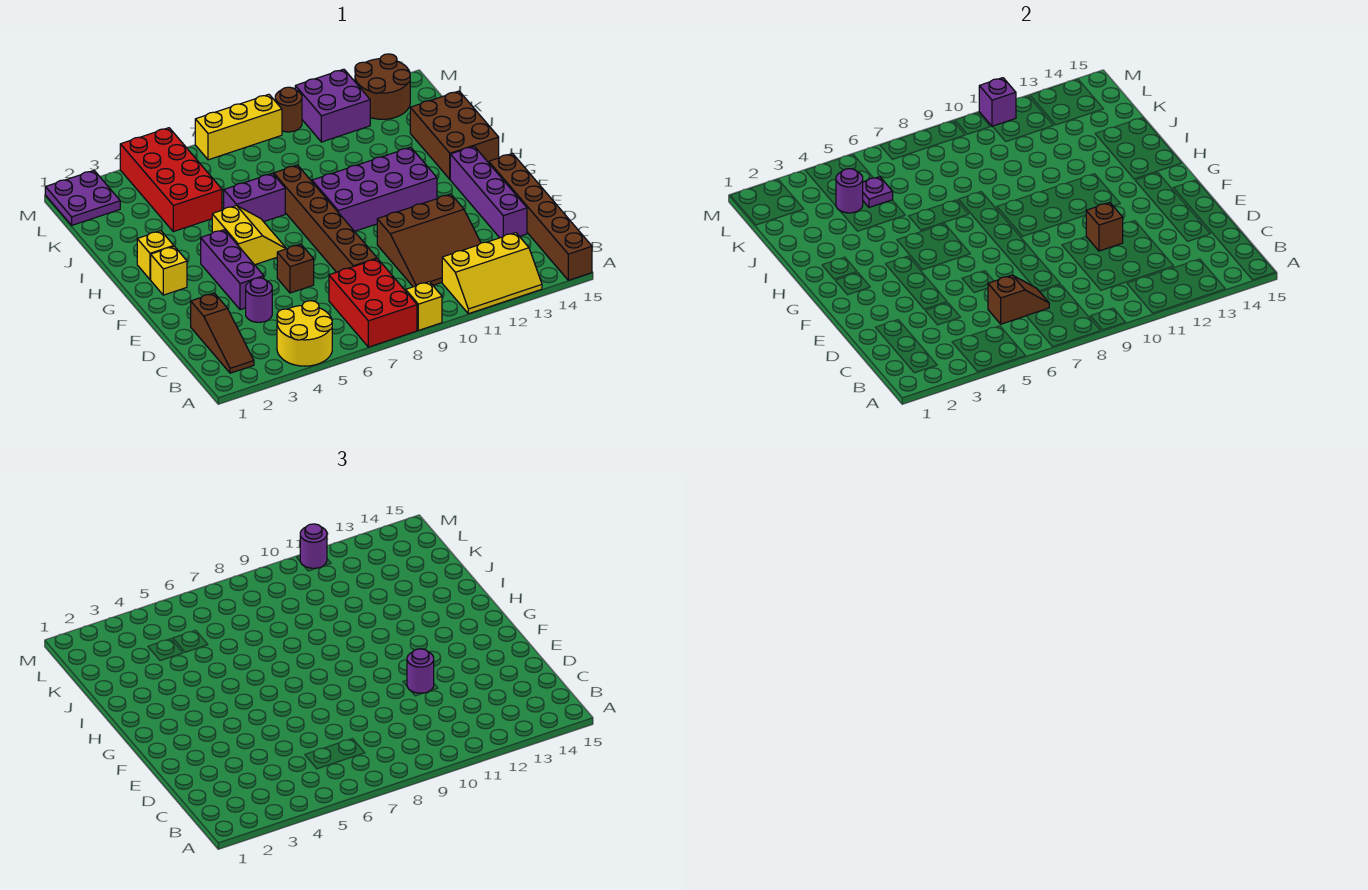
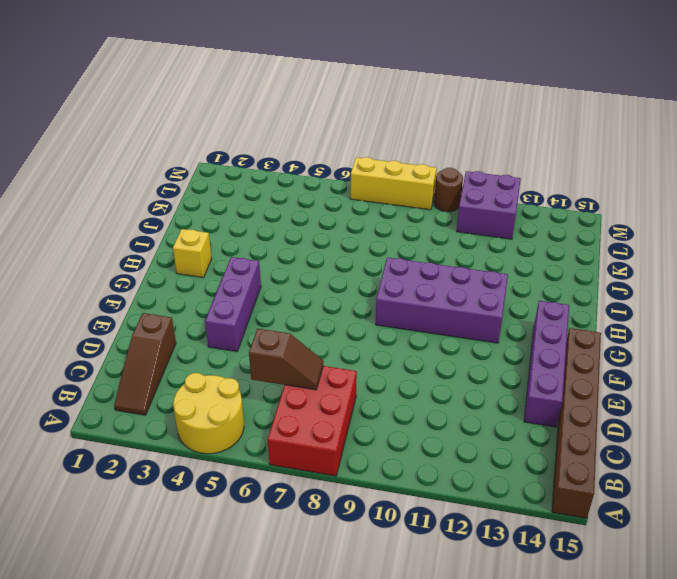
none -> yellow 1x1 brick [406,282,442,330]
none -> yellow 2x3 slope [442,233,542,314]
none -> brown 3x3 slope [377,194,481,287]
none -> purple 1x1 round brick [246,278,272,322]

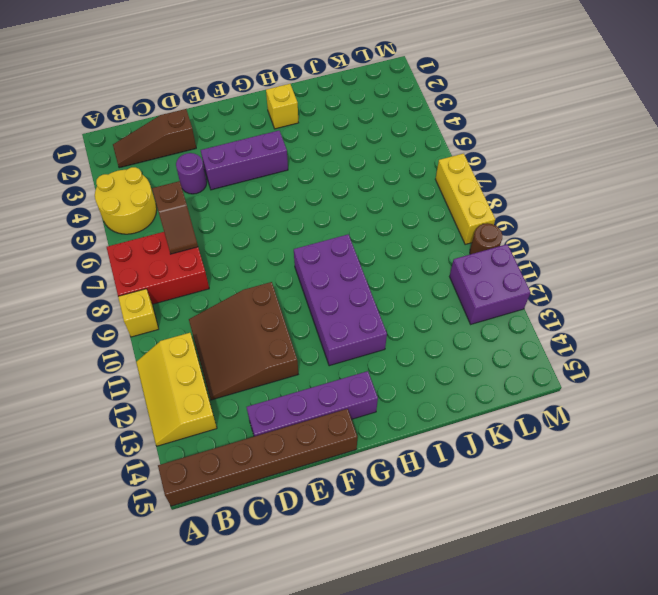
none -> brown 1x6 brick [274,165,377,272]
none -> brown 1x1 brick [277,244,314,293]
none -> yellow 1x1 brick [151,246,187,295]
none -> yellow 2x2 slope [212,205,286,265]

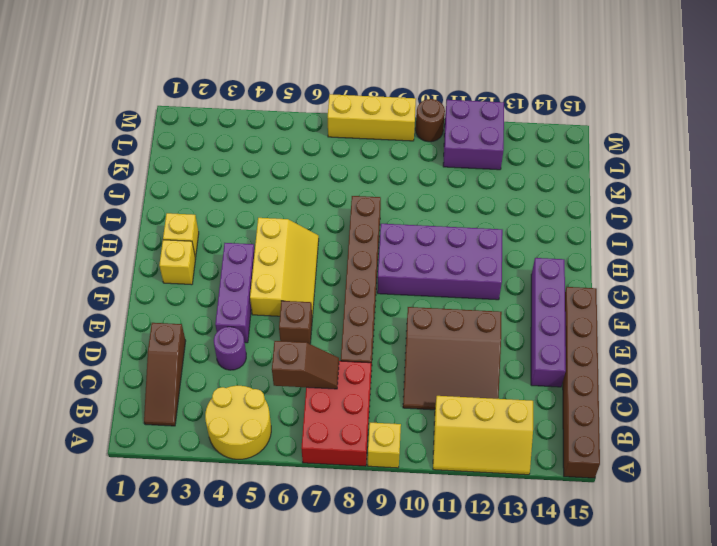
yellow 2x3 slope [250,218,319,318] -> yellow 2x2 slope [212,205,286,265]
none -> brown 2x3 brick [410,91,499,179]
none -> purple 1x2 brick [224,173,285,222]
none -> red 2x4 brick [120,128,222,232]
none -> purple 2x2 plate [45,171,120,225]

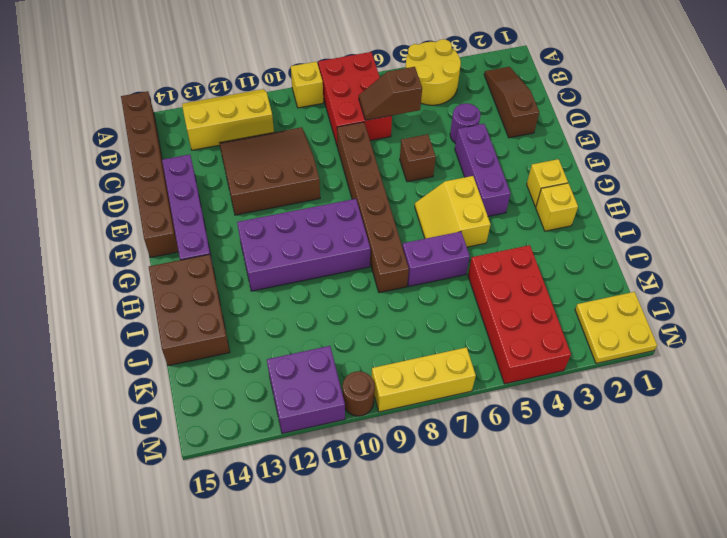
yellow 2x2 plate [575,292,657,363] -> purple 2x2 plate [45,171,120,225]
none -> brown 2x2 round brick [355,54,410,119]
none -> brown 1x1 brick [1086,203,1123,251]
none -> purple 1x1 round brick [836,169,863,213]
none -> purple 1x1 plate [863,177,893,207]

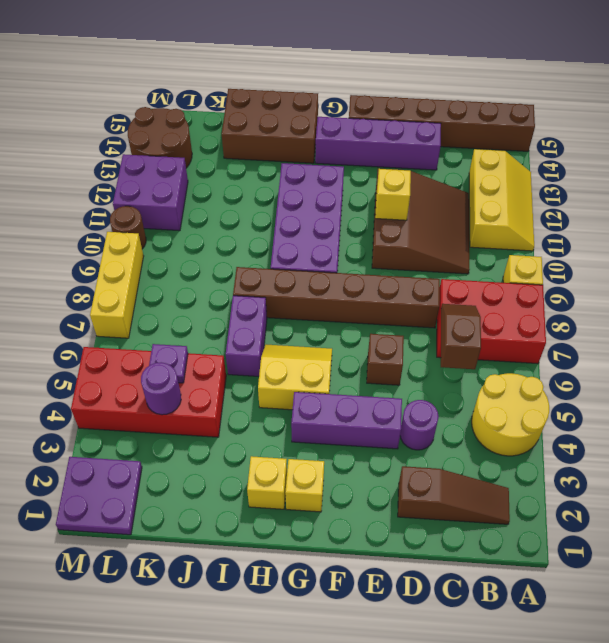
yellow 1x1 brick [375,169,411,220] -> brown 1x1 brick [1086,203,1123,251]
none -> purple 1x1 brick [979,78,1016,127]
none -> purple 1x1 round brick [407,649,434,693]
none -> purple 1x1 round brick [300,524,327,569]

